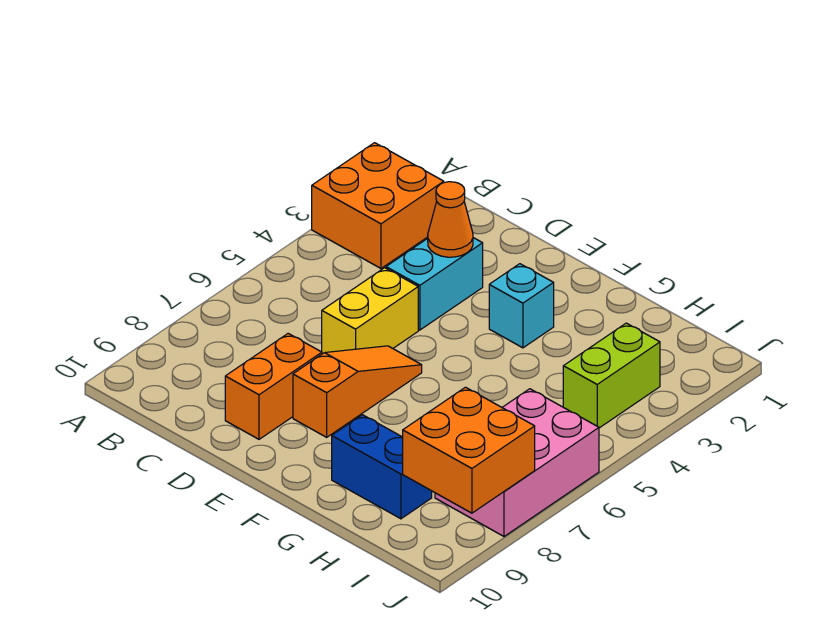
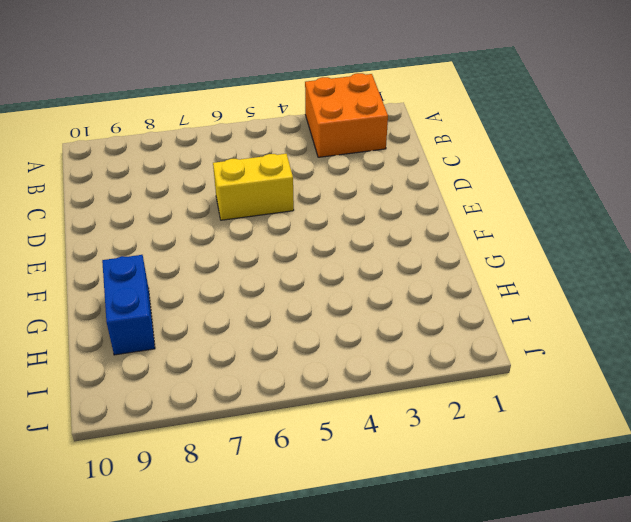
none -> cyan 1x2 brick [386,238,483,330]
none -> orange 1x2 brick [225,334,322,439]

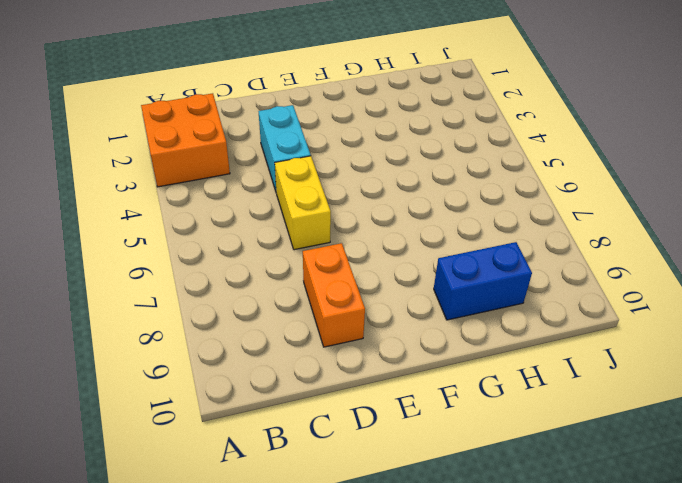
none -> orange 1x3 slope [293,346,422,437]
none -> cyan 1x1 brick [489,264,554,348]

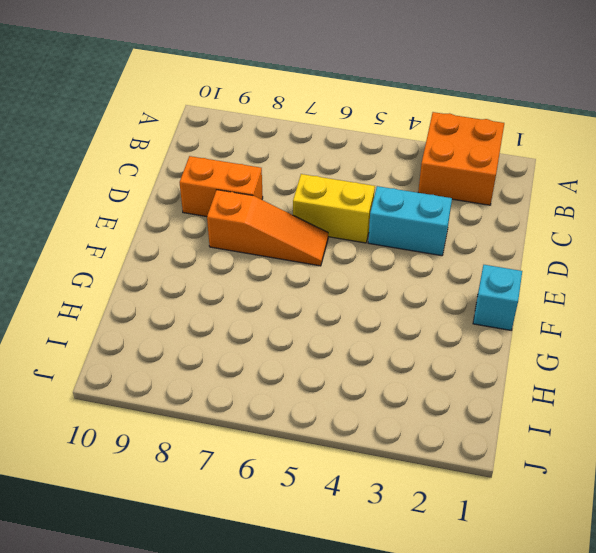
cyan 1x1 brick [473,265,522,330] -> cyan 1x1 brick moved to [489,264,554,348]
none -> blue 1x2 brick [332,415,432,519]
none -> lime 1x2 brick [563,323,660,428]

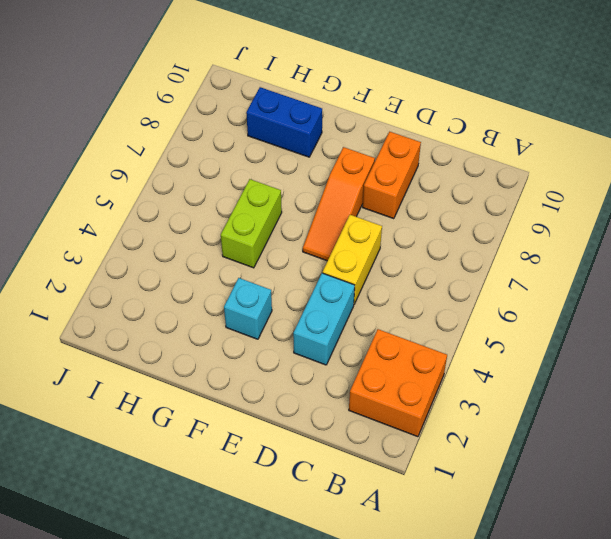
lime 1x2 brick [221,179,282,268] -> lime 1x2 brick moved to [563,323,660,428]
none -> pink 2x3 brick [435,389,599,536]
none -> orange 1x1 cone [428,182,473,257]

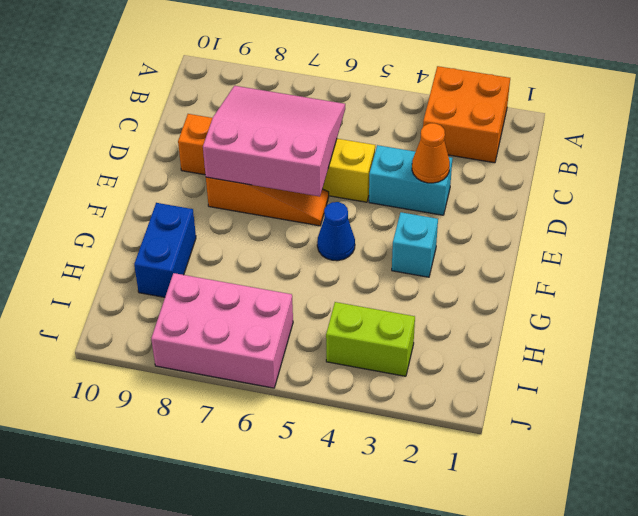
pink 3x3 slope [203,86,345,197] -> none
blue 1x1 cone [317,202,355,261] -> none
none -> orange 2x2 brick [403,387,535,513]

